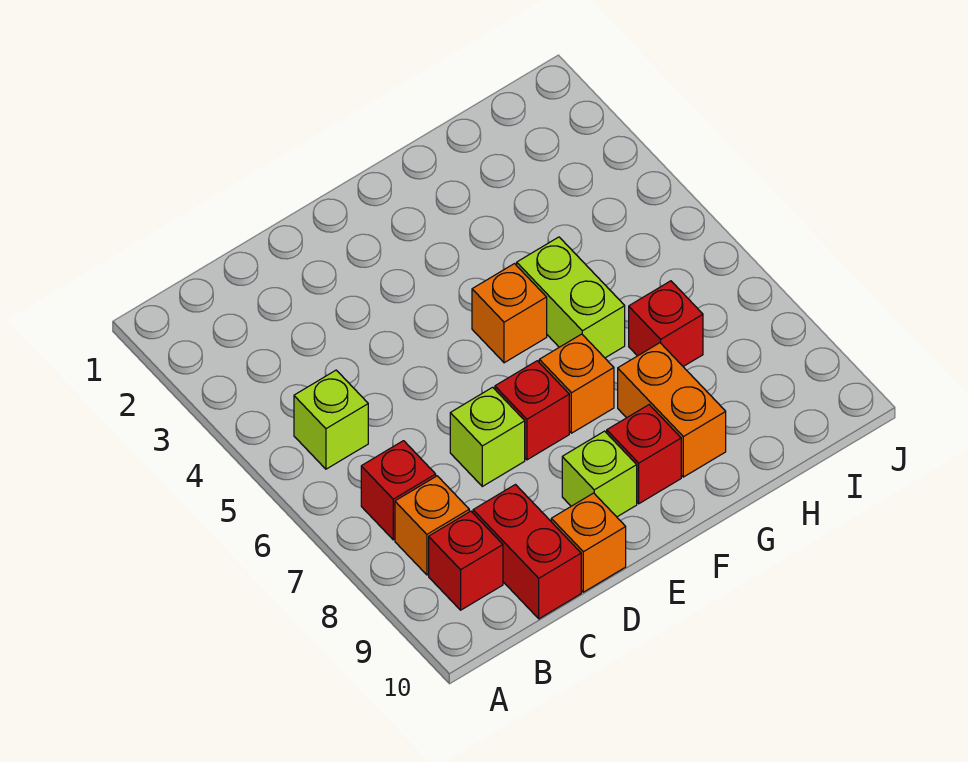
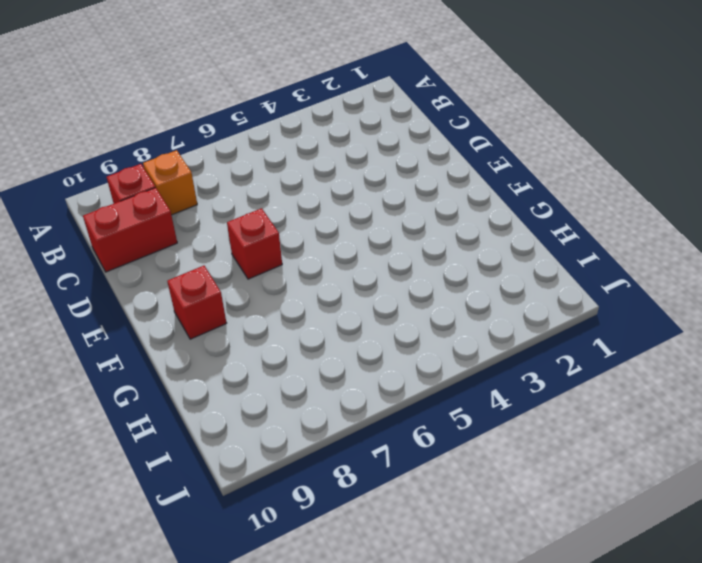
none -> lime 1x1 brick [294,370,368,469]
none -> red 1x1 brick [361,441,436,540]
none -> lime 1x1 brick [450,387,525,486]

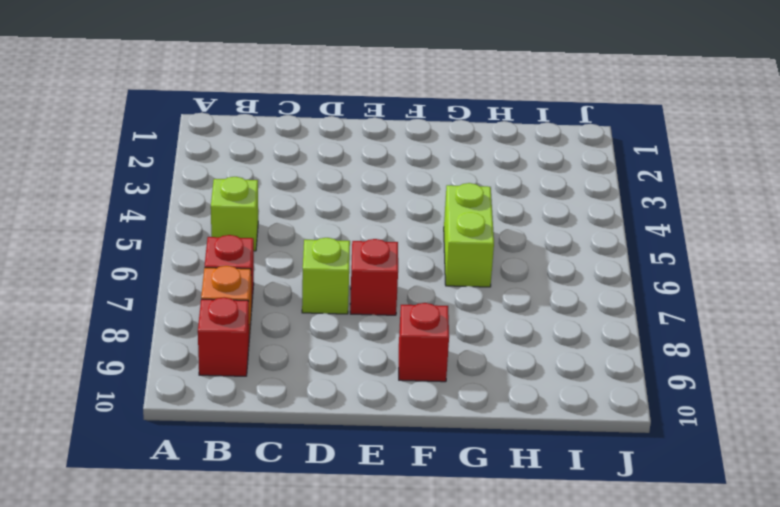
none -> red 1x2 brick [473,485,581,619]
none -> orange 1x1 brick [551,493,626,592]
none -> lime 1x1 brick [562,431,637,517]

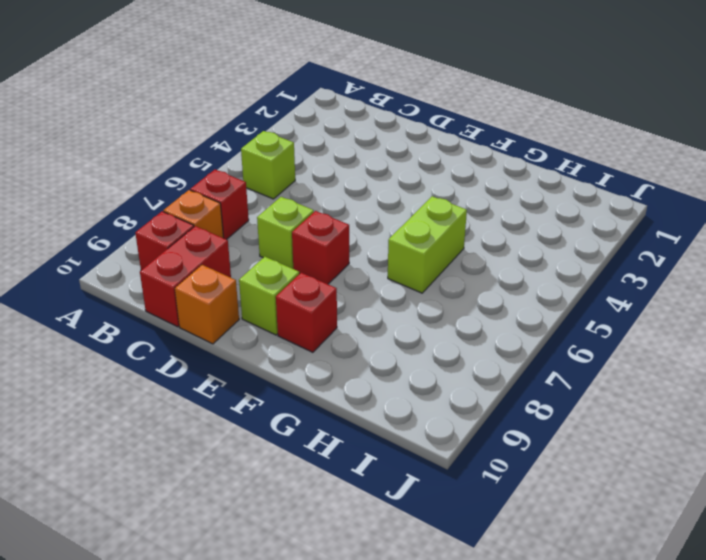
none -> orange 1x1 brick [472,264,547,363]
none -> orange 1x1 brick [539,334,614,433]
none -> orange 1x2 brick [618,343,726,477]

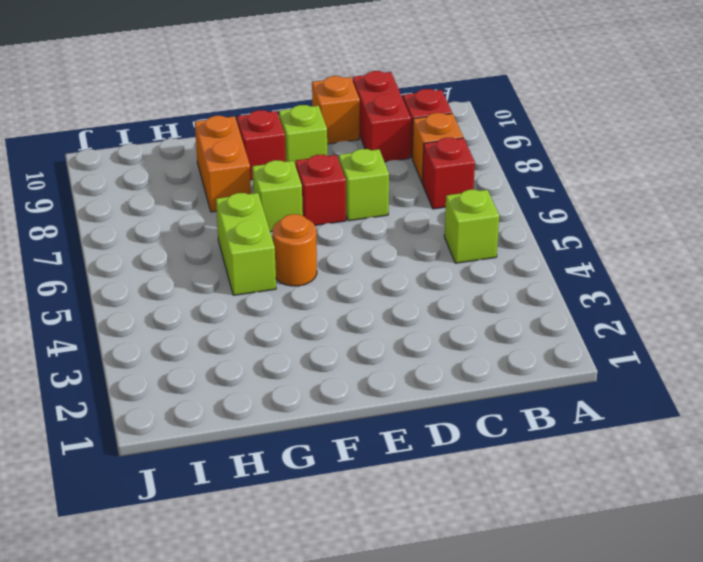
orange 1x1 round brick [273,214,317,286] -> orange 1x1 brick [472,264,547,363]
lime 1x1 brick [252,160,303,232] -> orange 1x1 brick [539,334,614,433]
none -> red 1x1 brick [629,281,703,366]

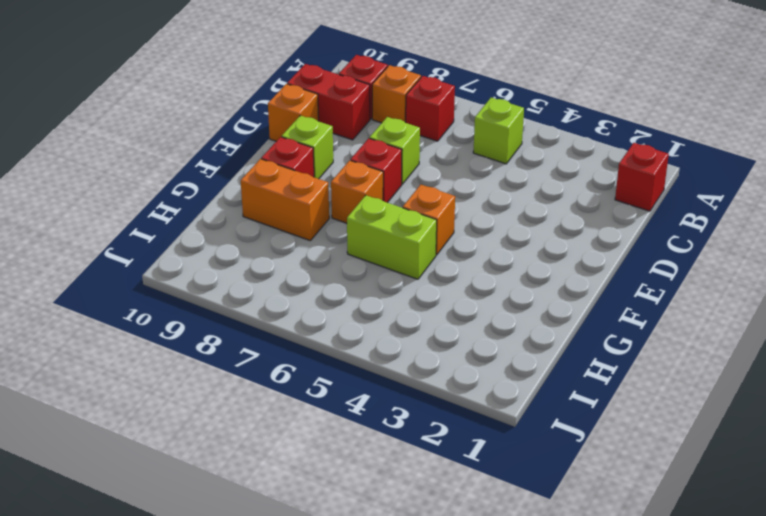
red 1x1 brick [615,143,669,211] -> red 1x1 brick moved to [629,281,703,366]

